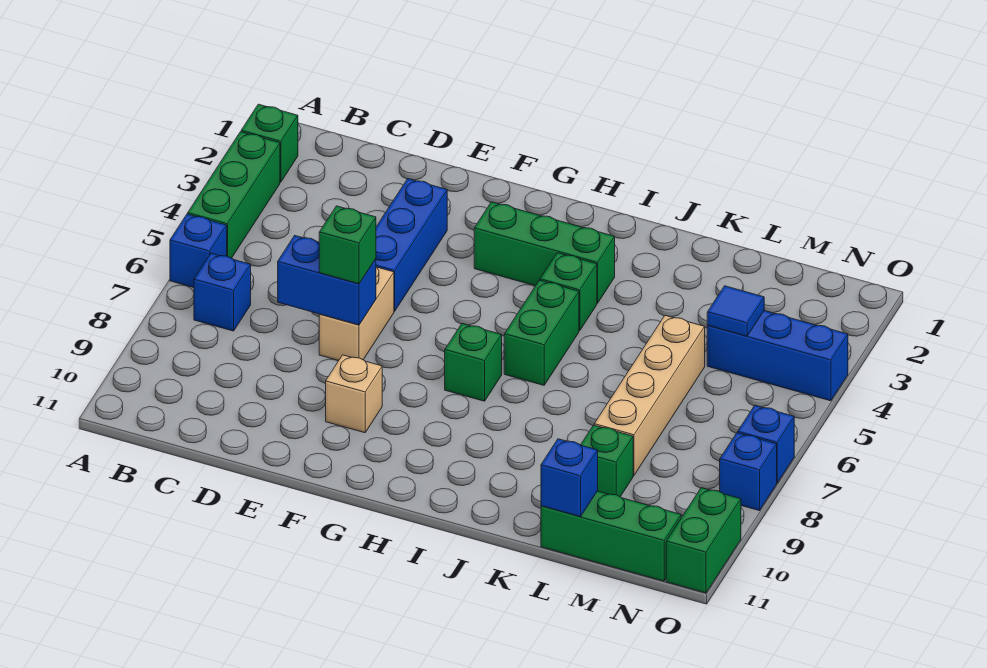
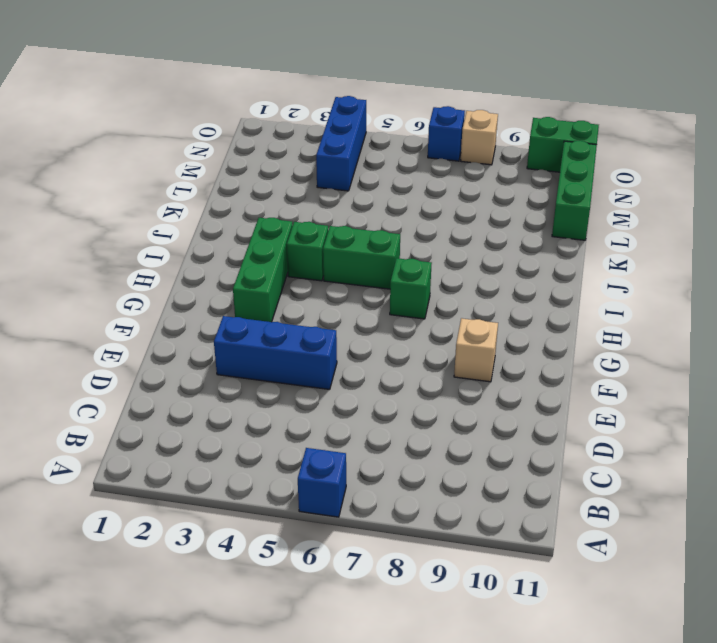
tan 1x1 brick [461,110,498,165] -> blue 1x1 brick [720,433,777,511]
none -> green 1x1 brick [241,104,298,182]
none -> green 1x3 brick [188,132,280,258]
none -> blue 1x1 brick [194,253,251,331]

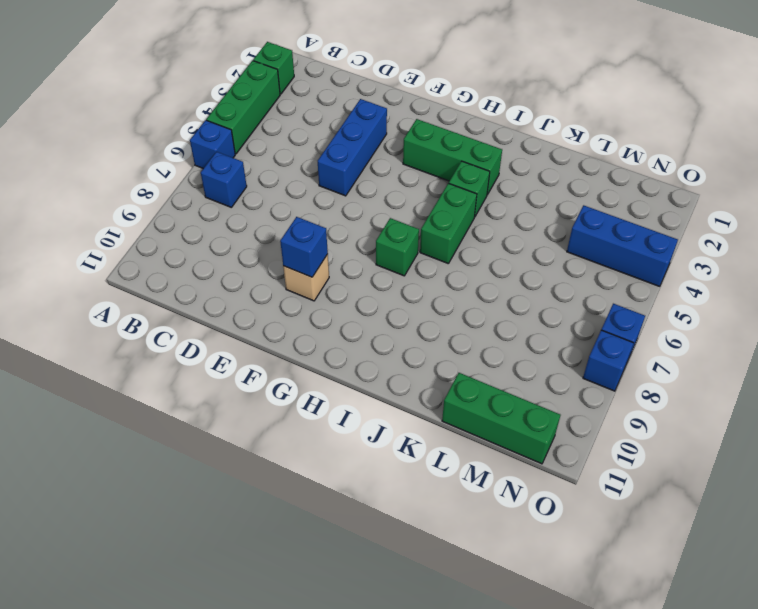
blue 1x1 brick [280,217,328,277] -> blue 1x1 brick moved to [541,439,598,517]
none -> tan 1x2 brick [319,267,394,360]
none -> tan 1x4 brick [594,315,705,475]
none -> green 1x1 brick [581,425,633,497]

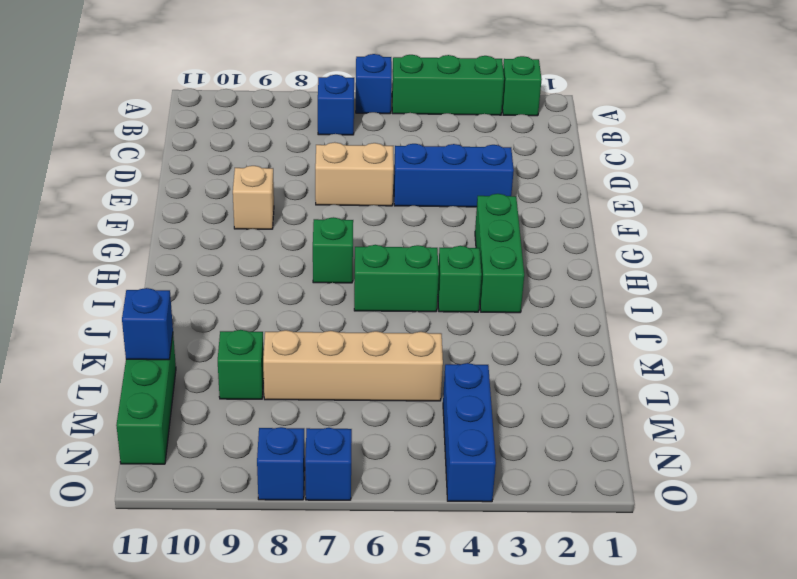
none -> green 1x2 brick [666,488,741,593]
none -> blue 1x2 brick [278,236,376,325]
none -> blue 1x1 tile [707,286,764,336]

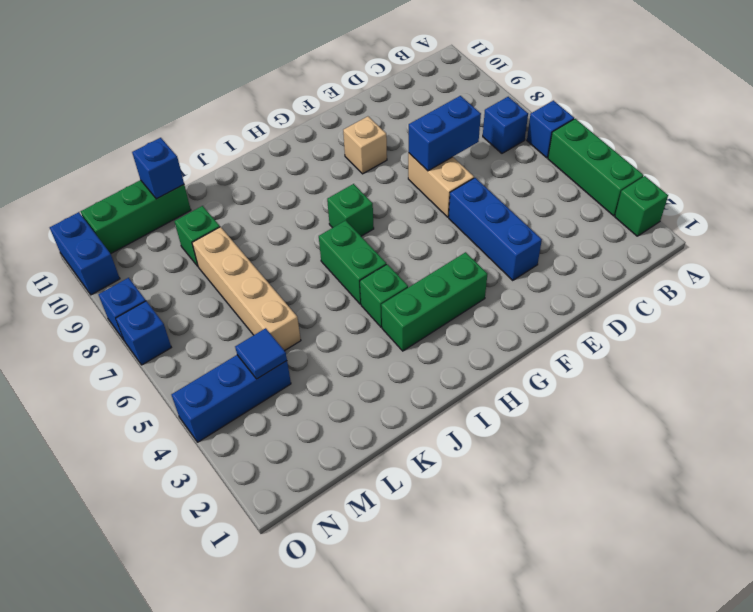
blue 1x2 brick [50,212,120,295] -> green 1x2 brick [666,488,741,593]
none -> green 1x1 brick [319,206,376,284]

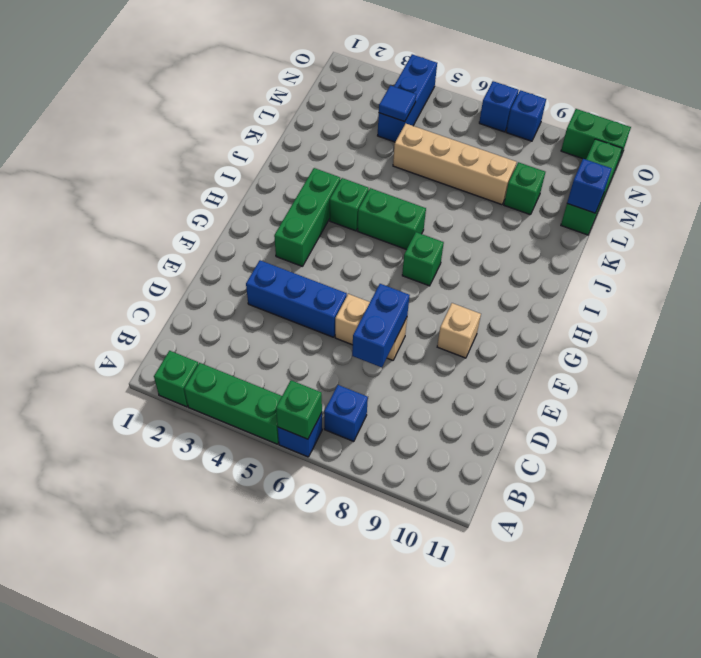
green 1x1 brick [276,380,322,439] -> green 1x1 brick moved to [319,206,376,284]

